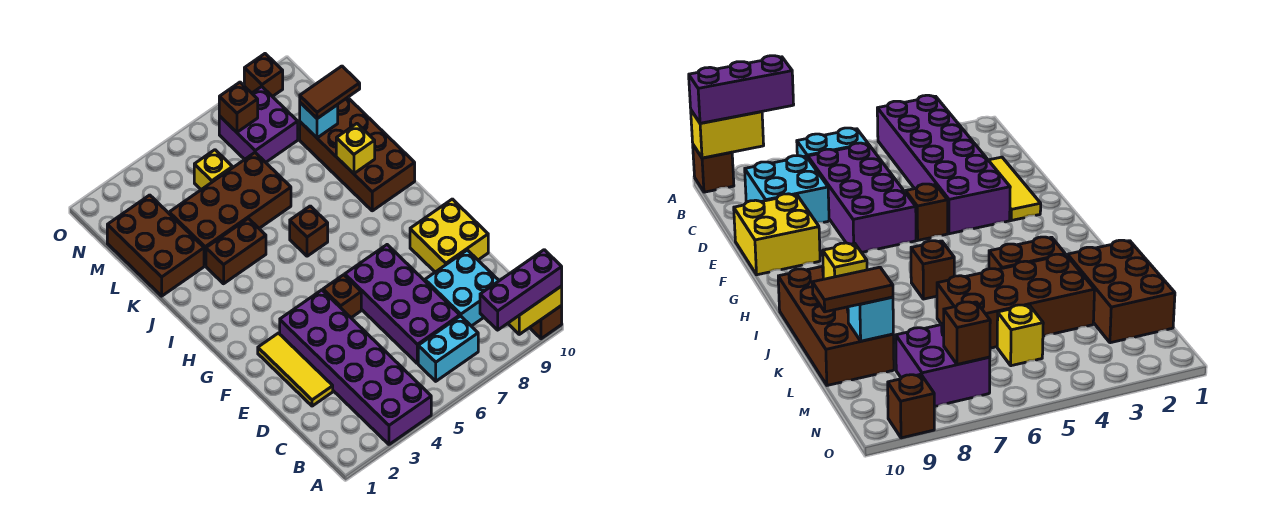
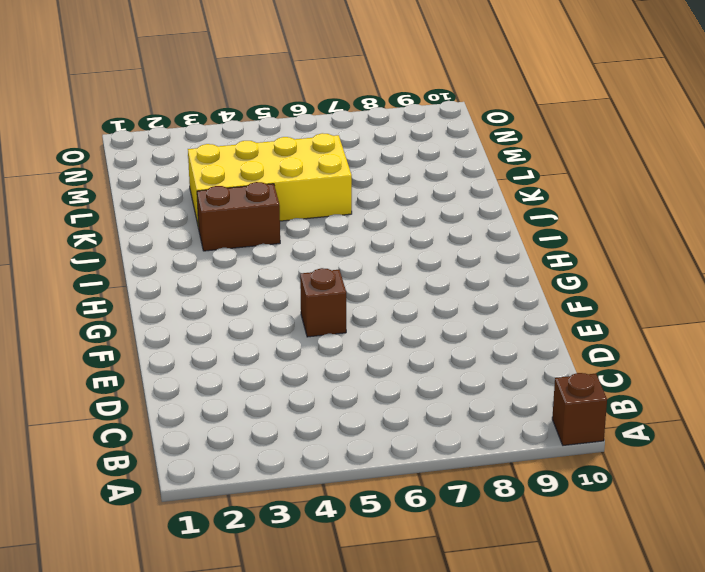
yellow 2x4 brick [188,133,352,228] -> brown 2x4 brick [169,153,291,266]
none -> purple 2x6 brick [280,290,431,444]
none -> cyan 1x2 brick [418,316,478,381]
none -> purple 2x4 brick [345,245,460,363]

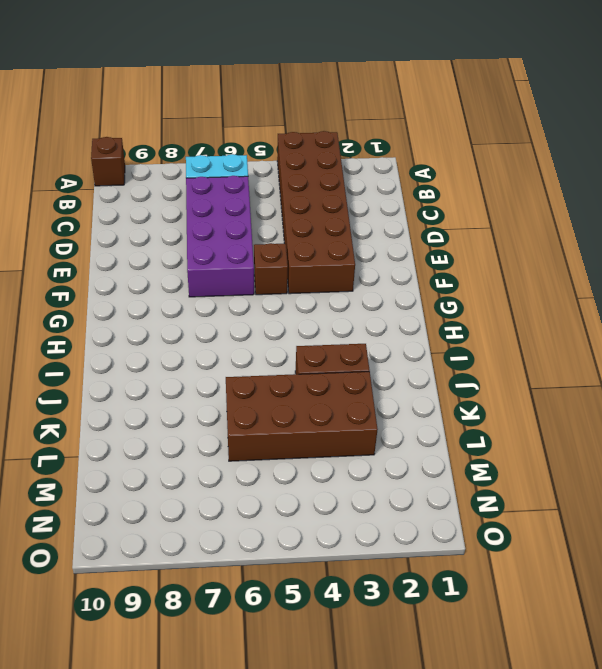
brown 2x6 brick [277,131,355,294] -> purple 2x6 brick [280,290,431,444]
none -> cyan 2x2 brick [425,250,499,326]
none -> yellow 1x3 tile [258,333,333,406]
none -> yellow 2x2 brick [410,199,488,272]

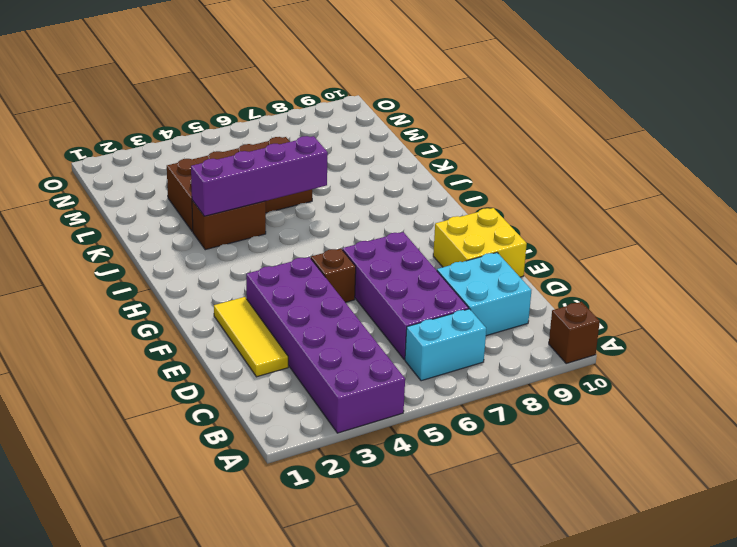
purple 1x4 brick [191,136,328,216] -> none
none -> brown 1x1 brick [290,206,328,256]
none -> brown 2x4 brick [300,98,415,211]
none -> brown 2x3 brick [107,195,204,296]

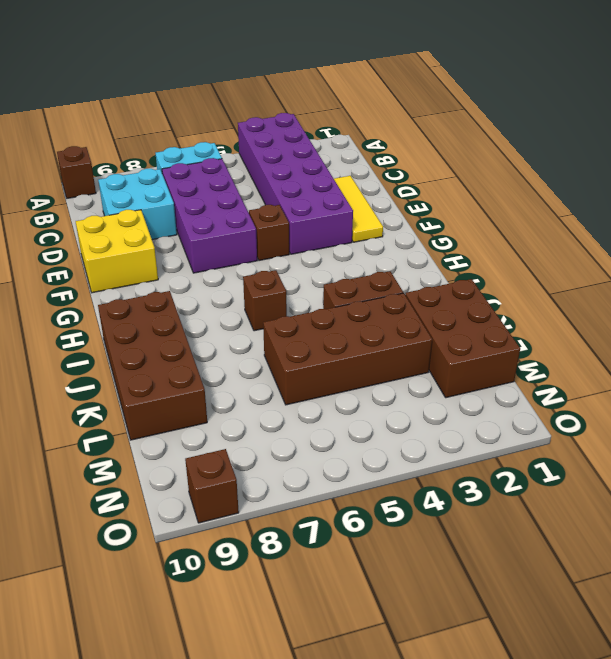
none -> yellow 1x1 brick [194,150,232,190]
none -> purple 2x2 brick [219,86,298,162]
none -> yellow 1x2 brick [508,286,562,334]

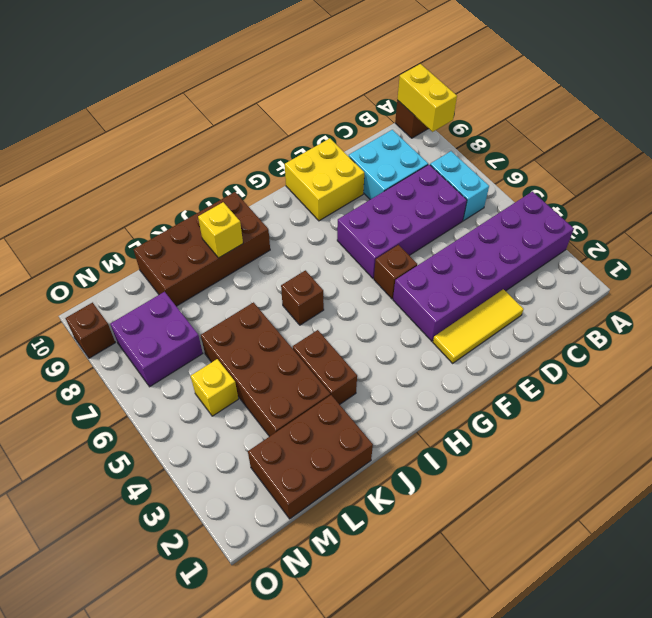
none -> cyan 1x1 brick [300,103,338,138]
none -> brown 1x1 brick [219,82,258,132]
none -> purple 1x3 brick [480,250,562,330]

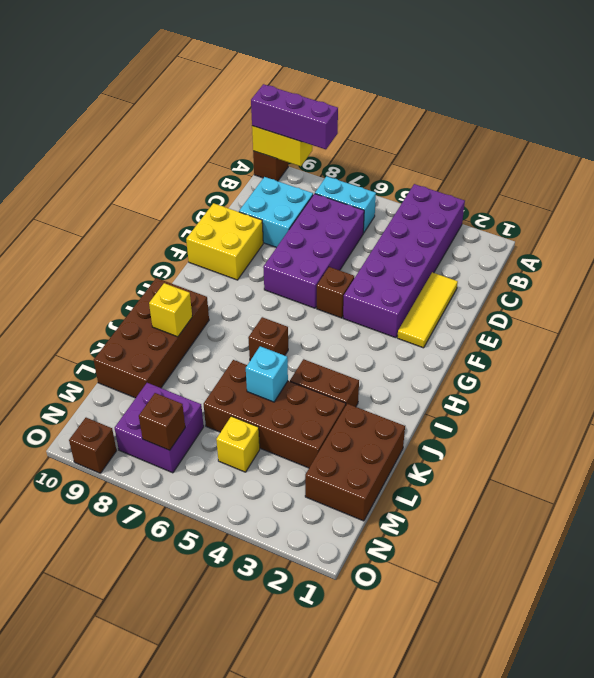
cyan 1x1 brick [246,346,288,402] -> cyan 1x1 brick moved to [300,103,338,138]
none -> brown 1x2 tile [300,66,360,118]

